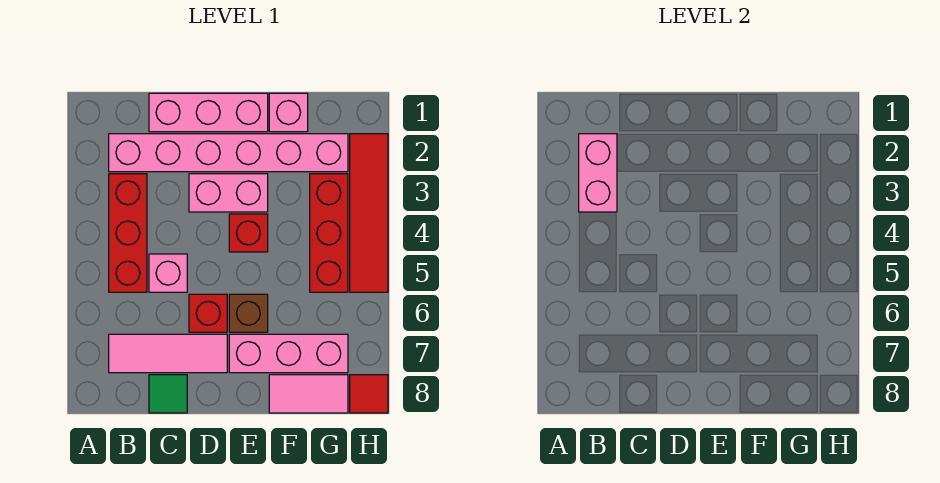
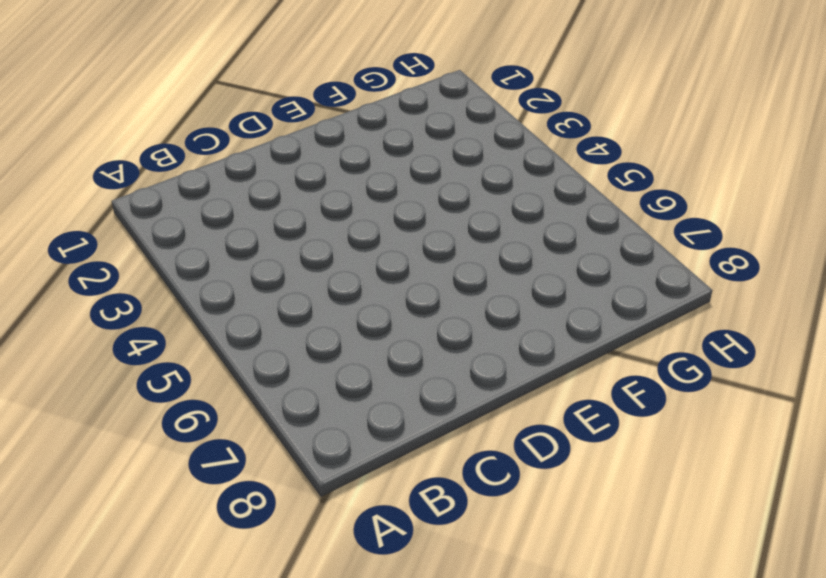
none -> pink 1x6 brick [109,134,348,172]
none -> red 1x3 brick [109,174,147,292]
none -> pink 1x3 tile [109,334,227,373]

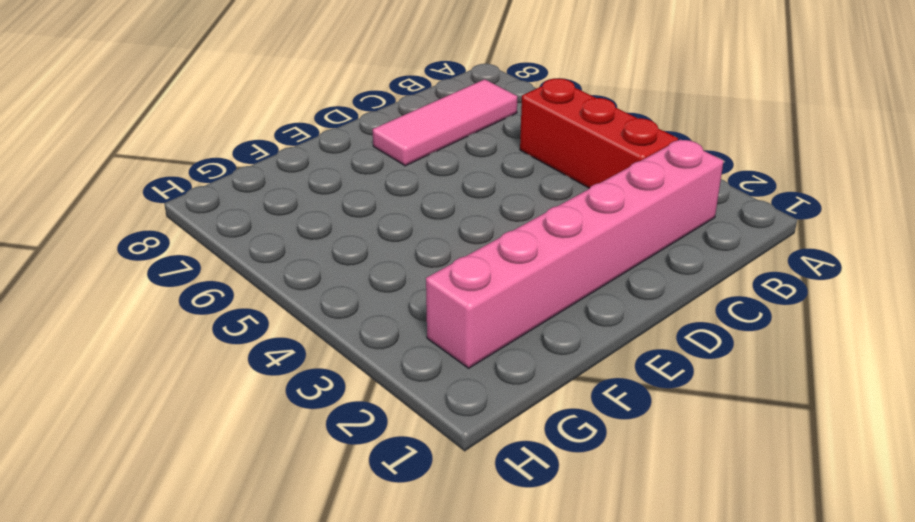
none -> pink 1x3 brick [149,93,268,132]
none -> pink 1x1 brick [149,254,187,292]
none -> green 1x1 tile [149,375,187,413]

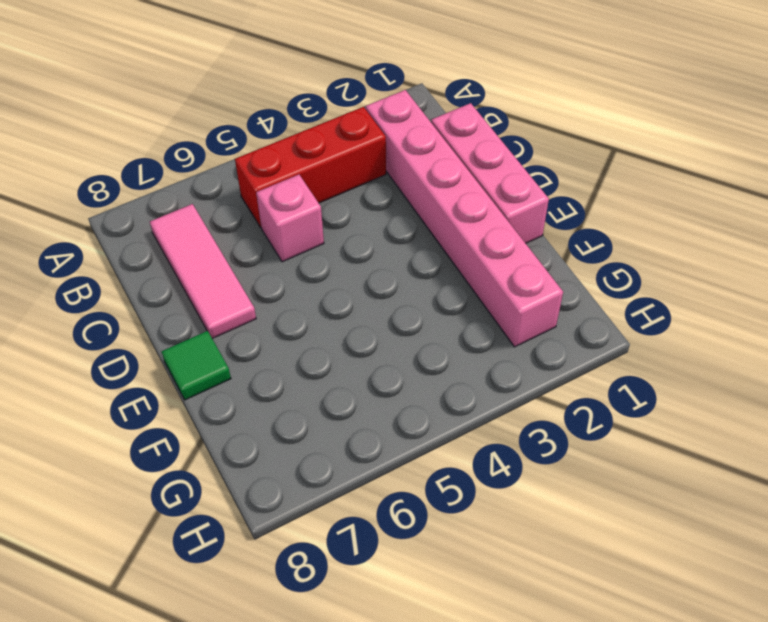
green 1x1 tile [162,331,231,400] -> green 1x1 tile moved to [149,375,187,413]
none -> pink 1x2 brick [189,174,268,212]
none -> red 1x1 brick [189,294,227,332]
none -> red 1x1 brick [229,214,268,252]

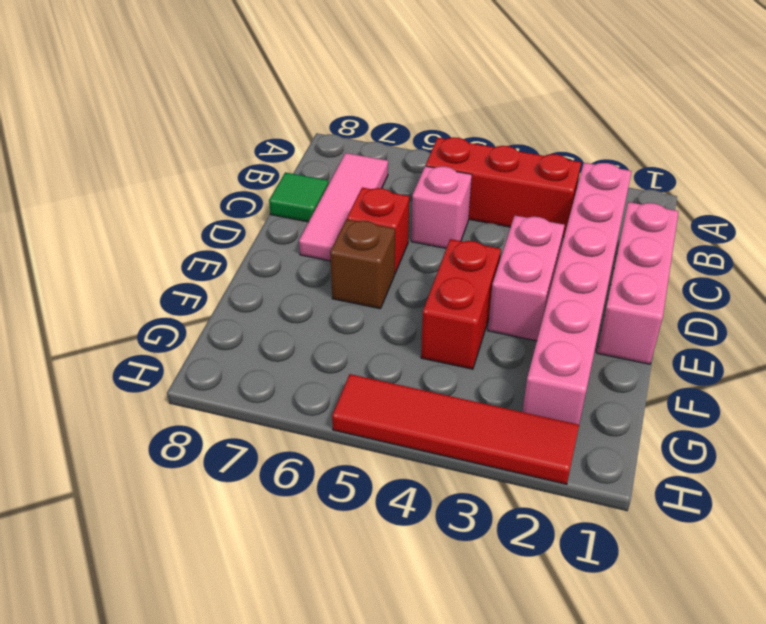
red 1x2 brick [421,239,501,369] -> red 1x1 brick [229,214,268,252]
none -> pink 1x3 brick [229,334,348,373]
none -> pink 1x1 brick [269,93,308,132]
none -> pink 1x2 tile [269,375,348,413]

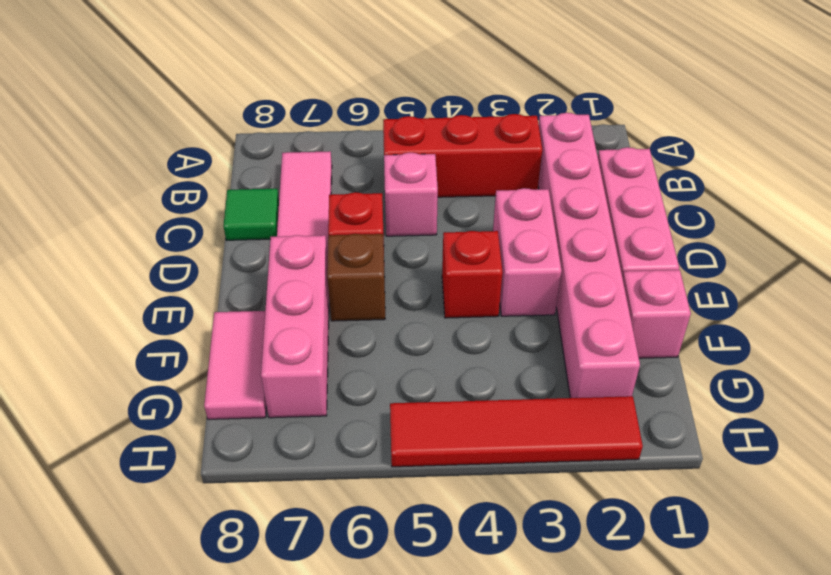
none -> red 1x3 brick [310,174,348,292]
none -> red 1x1 tile [350,375,388,413]
none -> pink 1x2 brick [579,134,617,212]

